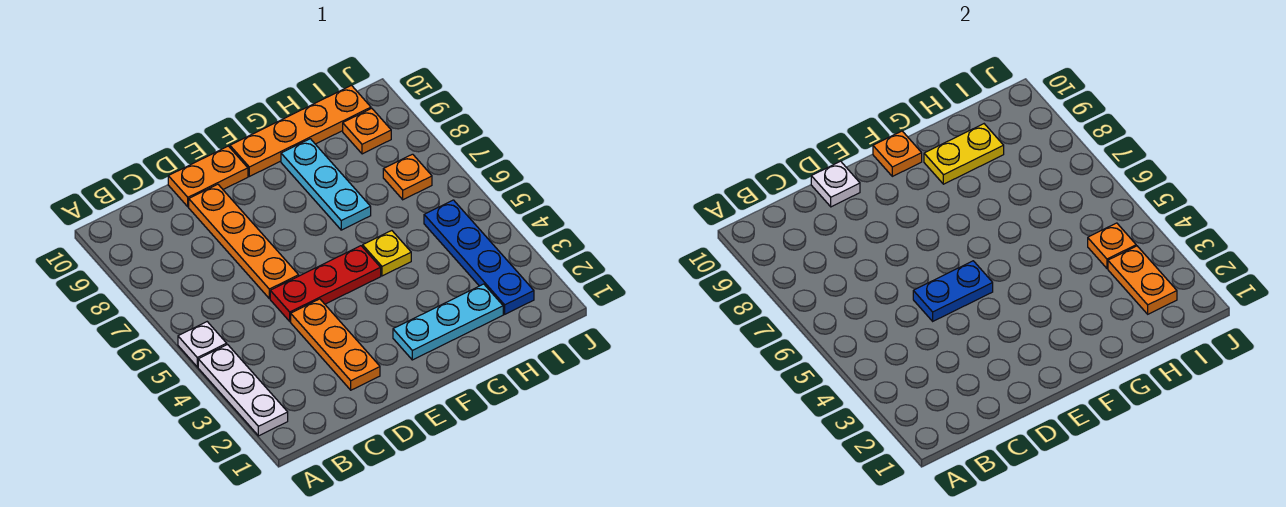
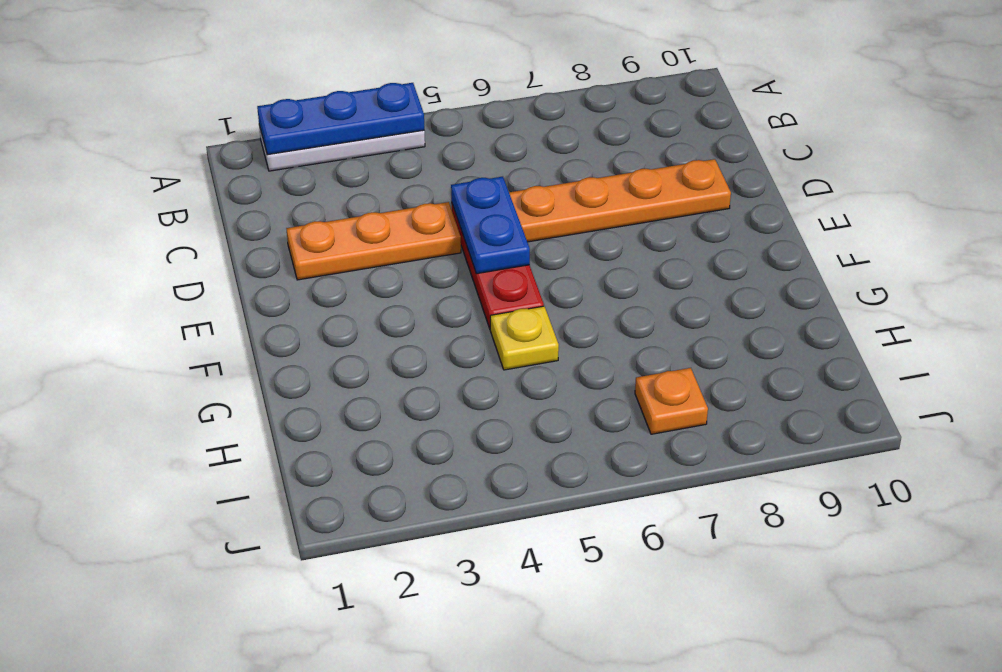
blue 1x3 plate [257,83,424,155] -> none
none -> white 1x1 plate [178,322,227,367]
none -> orange 1x2 plate [168,146,248,207]
none -> cyan 1x3 plate [393,284,503,360]

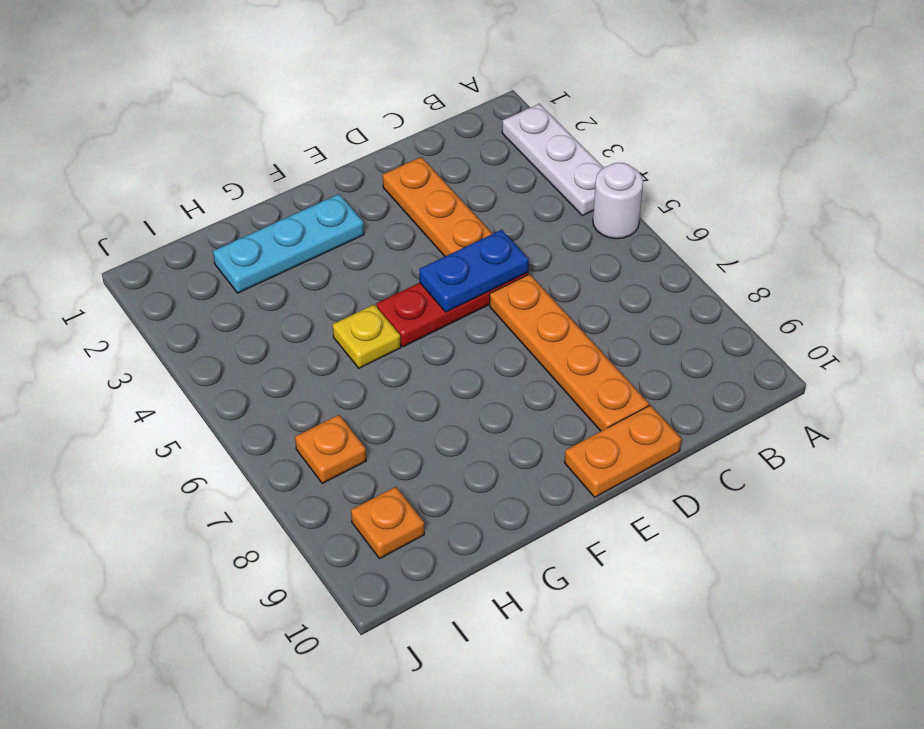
white 1x1 round brick [593,163,643,239] -> white 1x1 plate [178,322,227,367]
none -> orange 1x4 plate [230,85,371,176]
none -> cyan 1x3 plate [281,139,371,230]
none -> blue 1x4 plate [424,200,534,314]

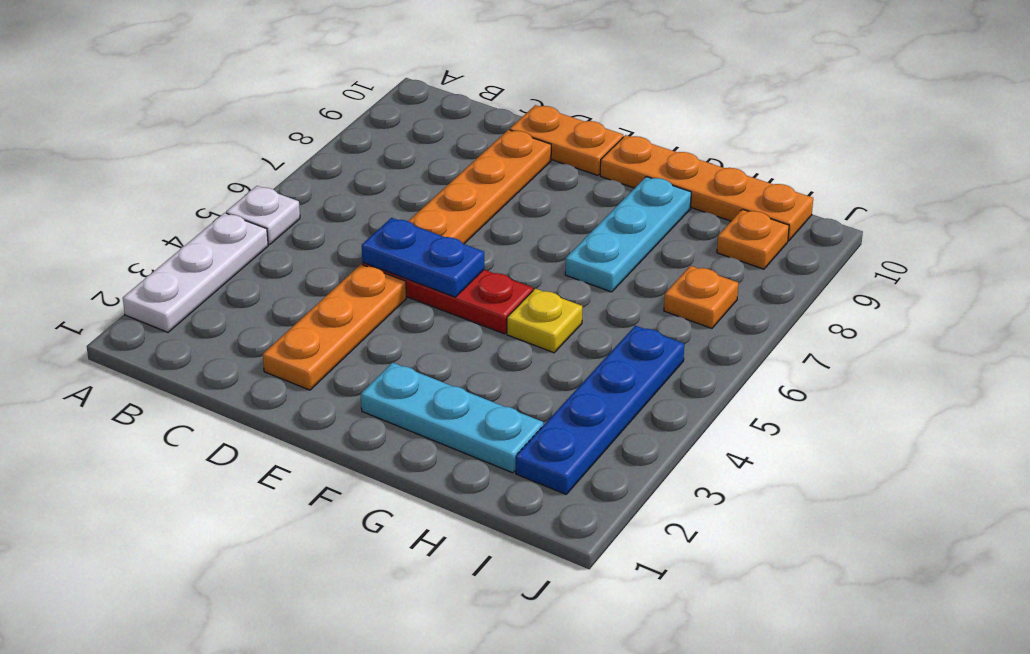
none -> white 1x1 plate [811,161,860,207]
none -> orange 1x1 plate [873,131,922,176]
none -> yellow 1x2 plate [924,124,1004,184]

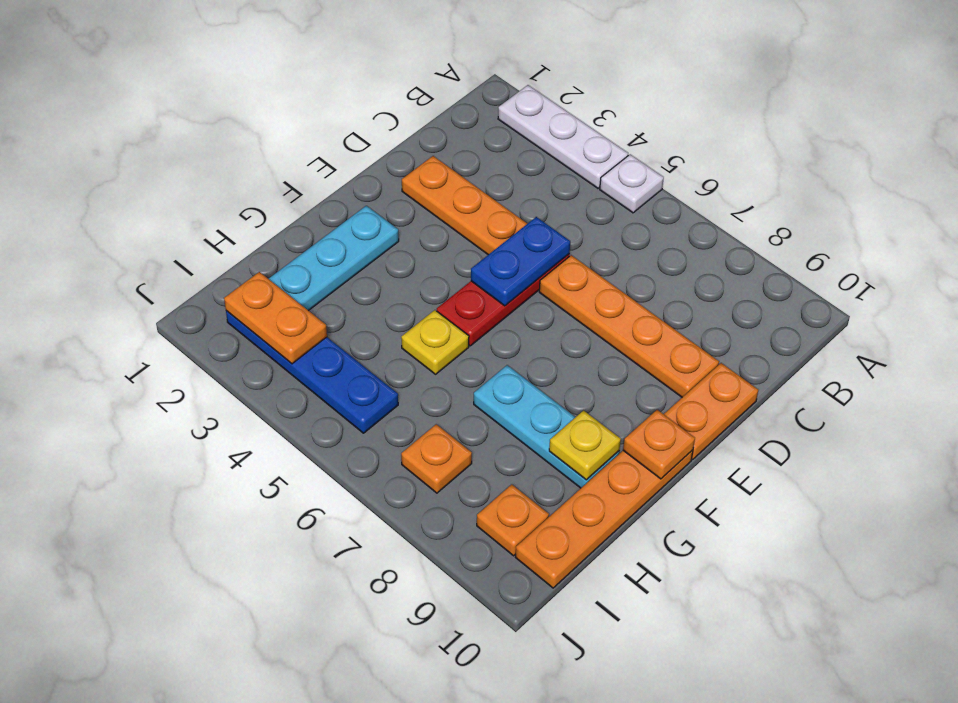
yellow 1x1 plate [549,411,621,480] -> yellow 1x2 plate [924,124,1004,184]
none -> white 1x1 plate [811,161,860,207]
none -> orange 1x1 plate [1088,223,1136,268]

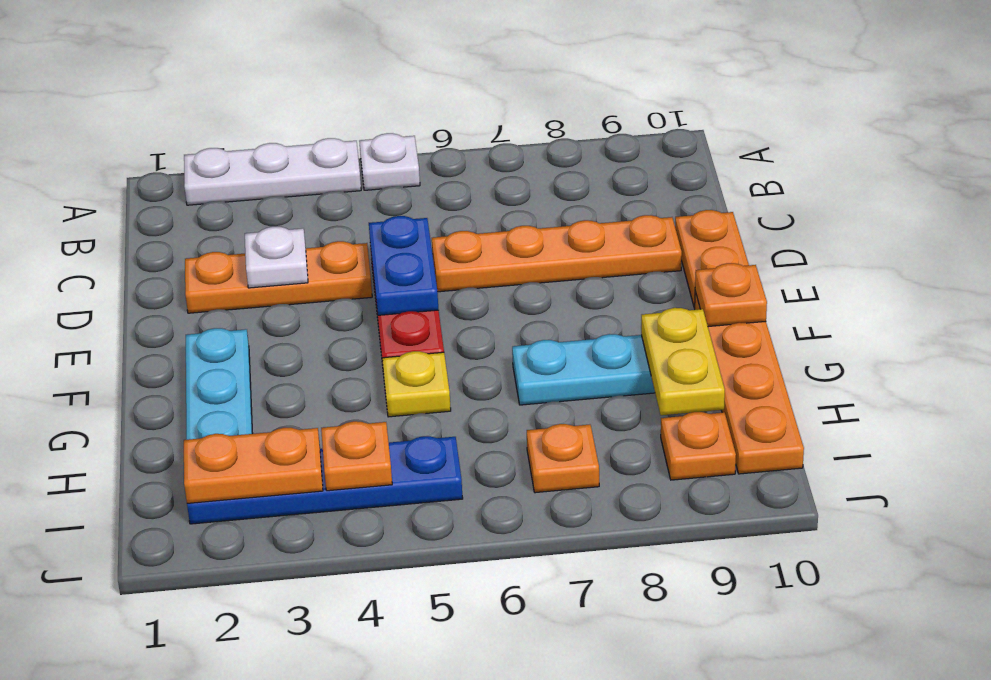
white 1x1 plate [245,227,308,288] -> white 1x1 plate moved to [811,161,860,207]

